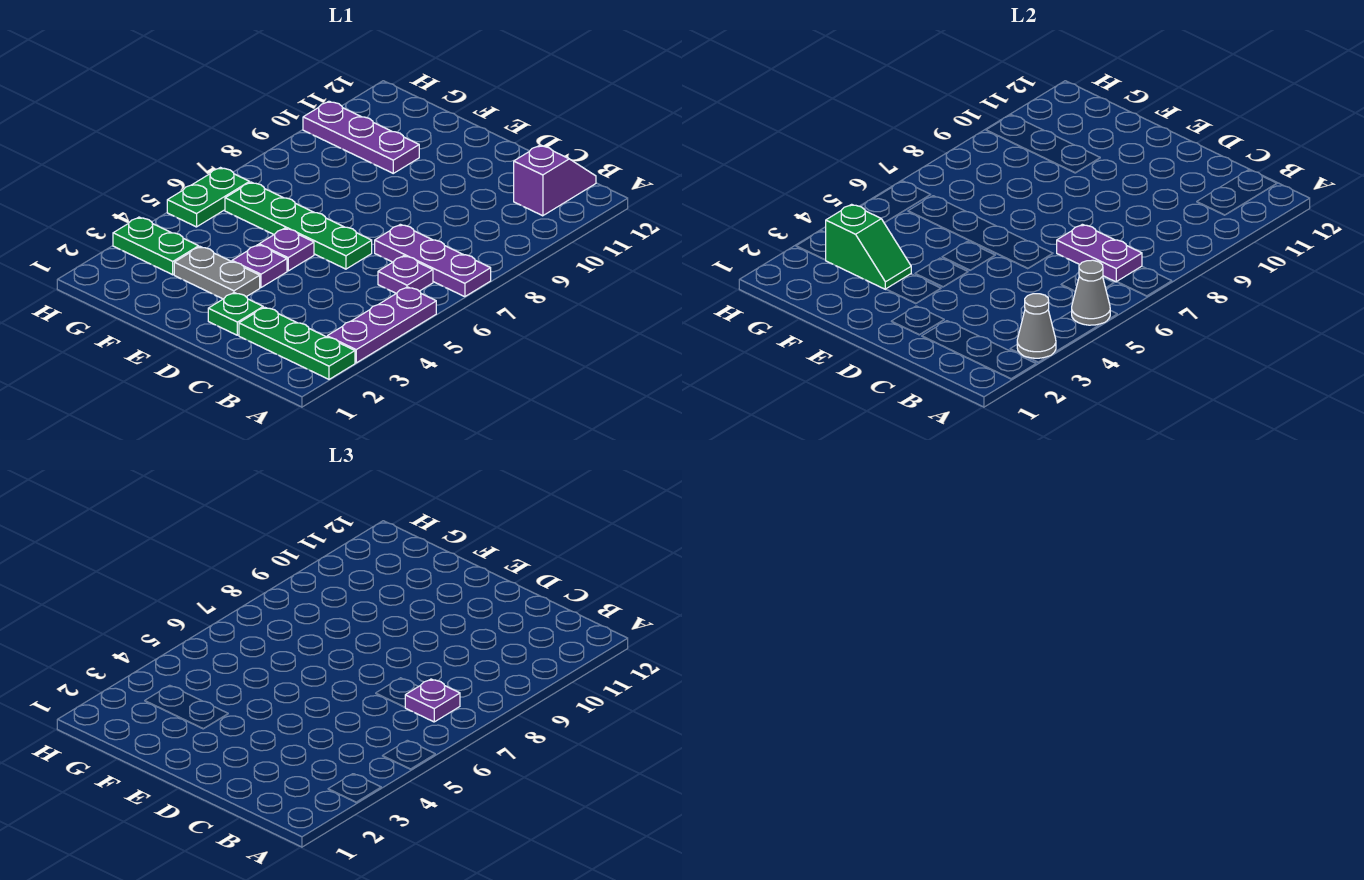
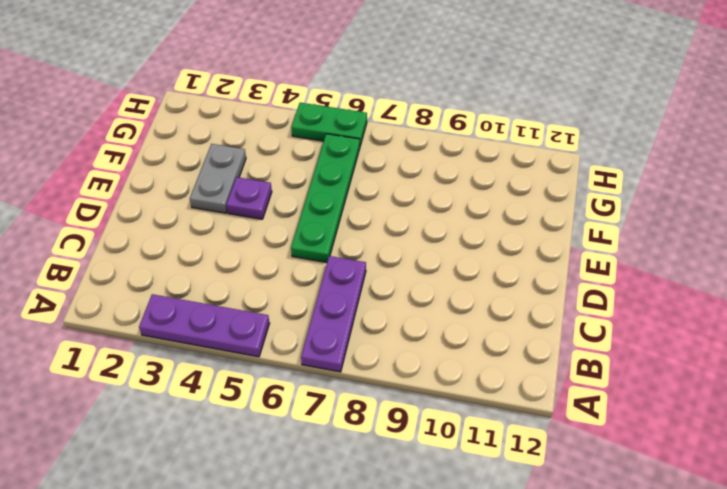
none -> green 1x3 plate [239,307,355,379]
none -> purple 1x1 plate [378,256,433,293]
none -> purple 1x2 slope [514,145,596,216]

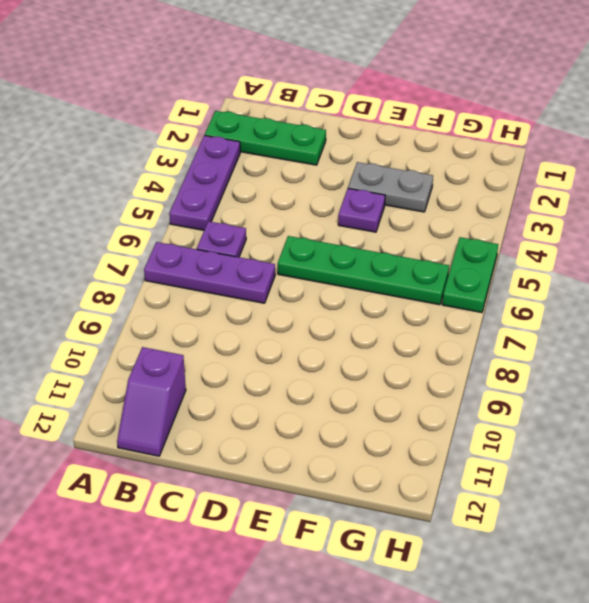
none -> green 1x1 plate [208,293,263,335]
none -> purple 1x1 plate [259,228,314,271]
none -> purple 1x3 plate [303,101,419,173]

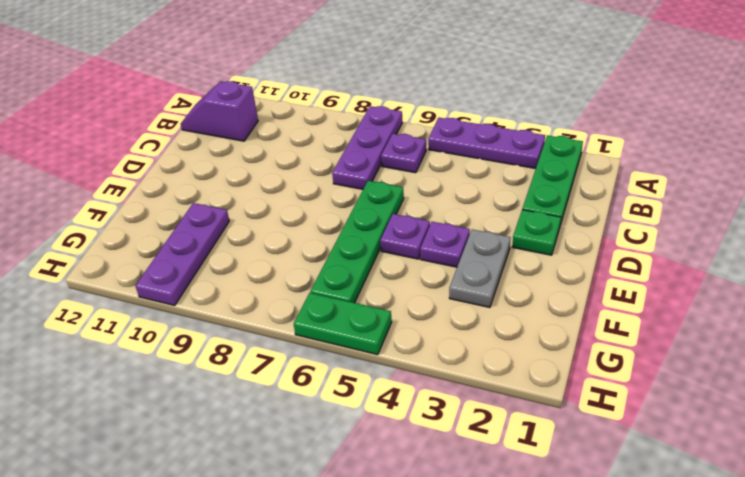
none -> green 1x2 plate [113,217,199,275]
none -> grey 1x1 cone [1017,294,1056,358]
none -> grey 1x1 cone [1072,260,1110,325]

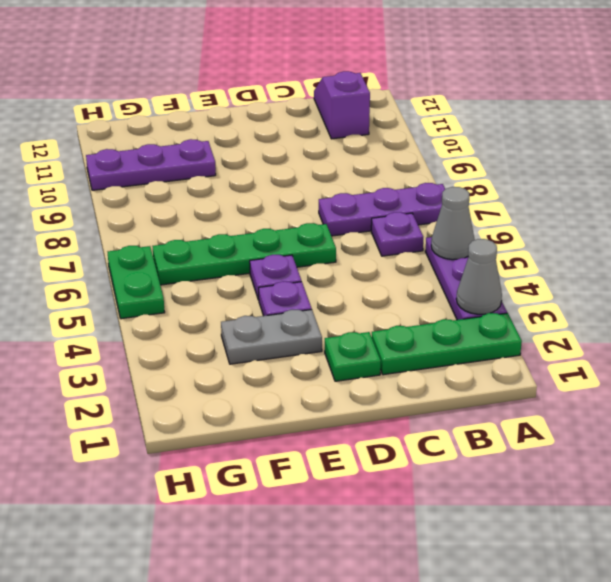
none -> green 1x2 plate [113,217,199,275]
none -> purple 1x2 plate [1057,224,1142,282]
none -> green 1x2 slope [826,204,911,289]

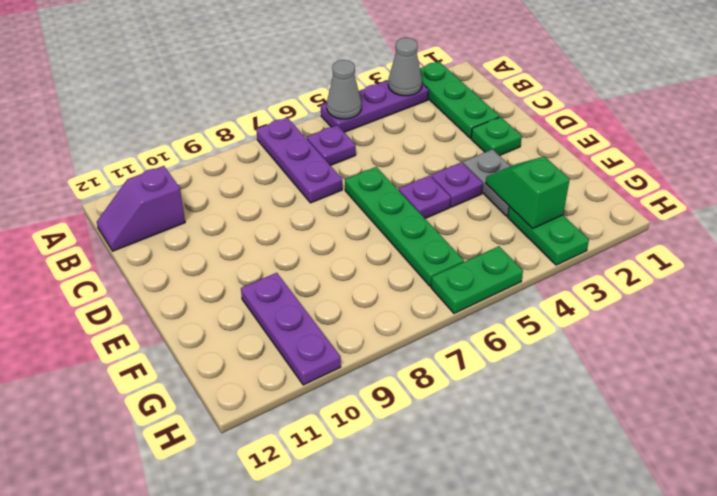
none -> purple 1x2 plate [1057,224,1142,282]
none -> purple 1x1 plate [405,679,460,722]

